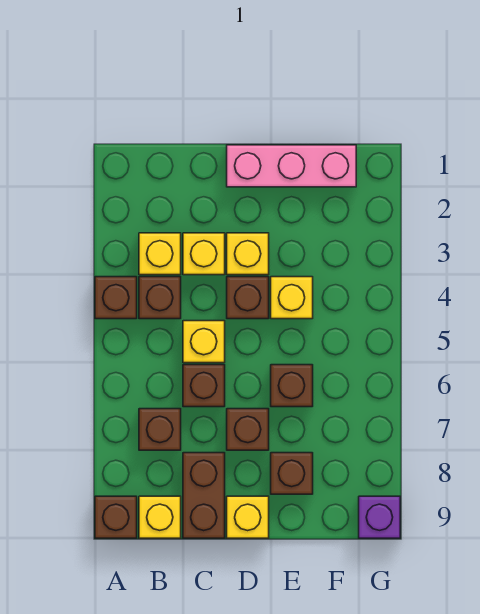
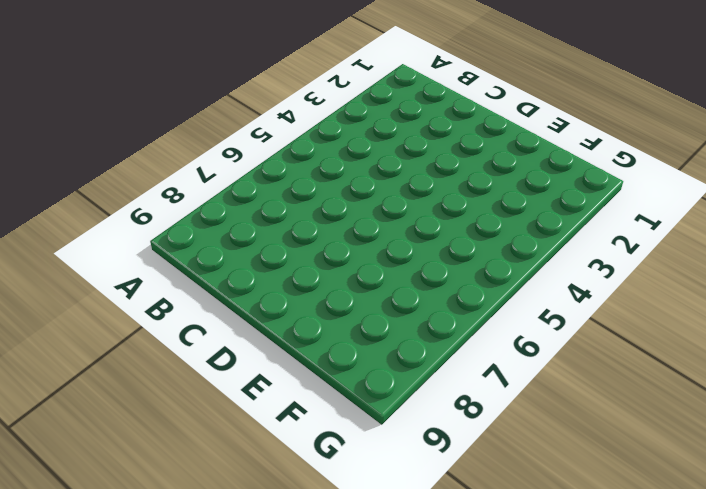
none -> brown 1x1 brick [95,277,137,319]
none -> brown 1x1 brick [95,496,137,538]
none -> yellow 1x1 brick [139,233,181,275]

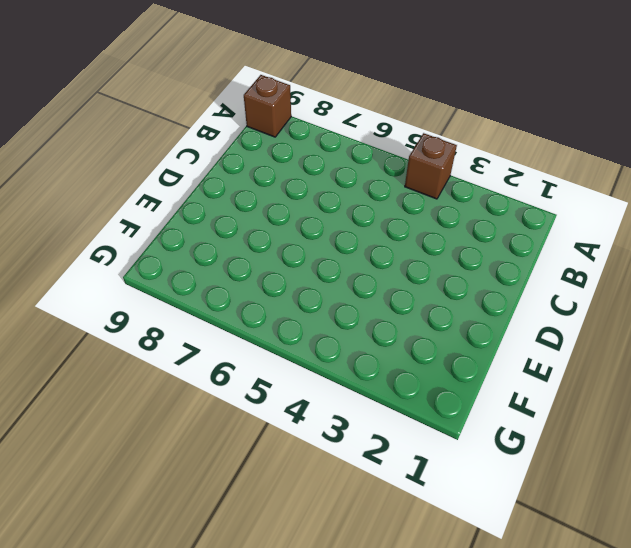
none -> yellow 1x1 brick [139,233,181,275]
none -> brown 1x1 brick [139,277,181,319]
none -> brown 1x1 brick [139,409,181,450]

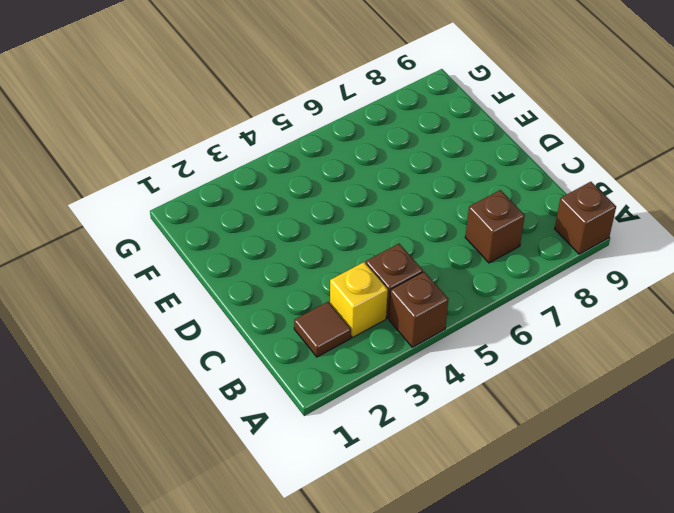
brown 1x1 tile [294,302,351,357] -> none
none -> yellow 1x1 brick [139,496,181,538]
none -> yellow 1x1 brick [183,233,225,275]
none -> yellow 1x1 brick [183,321,225,363]

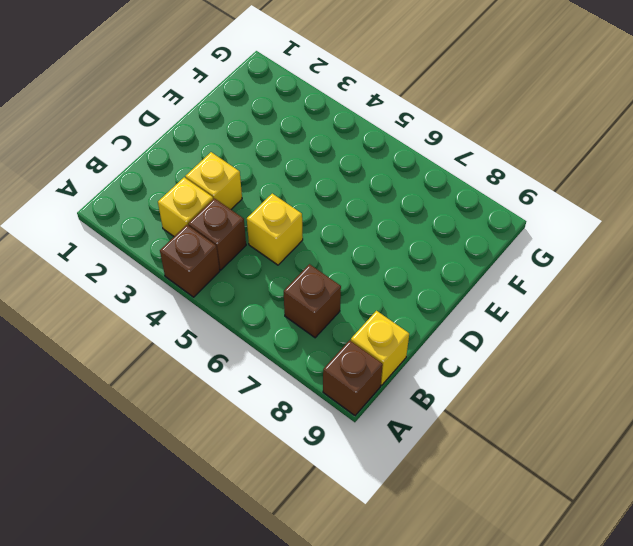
none -> brown 1x1 brick [183,365,225,407]
none -> brown 1x2 brick [183,453,225,538]
none -> pink 1x3 brick [227,145,356,187]

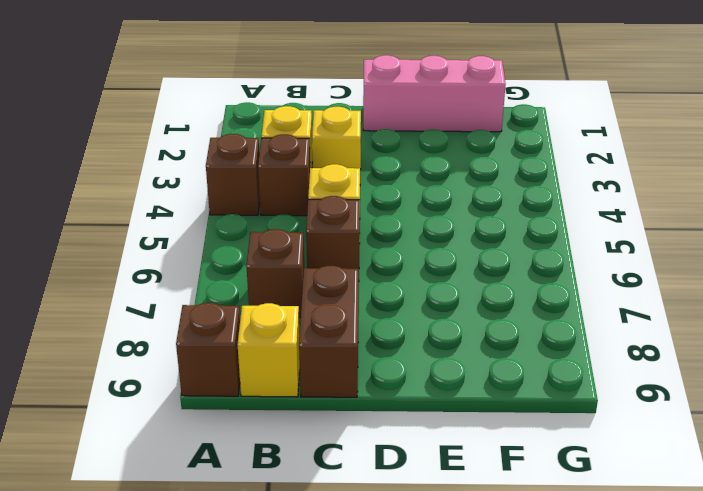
none -> yellow 1x1 brick [227,233,269,275]
none -> brown 1x1 brick [227,277,269,319]
none -> brown 1x1 brick [227,409,269,450]

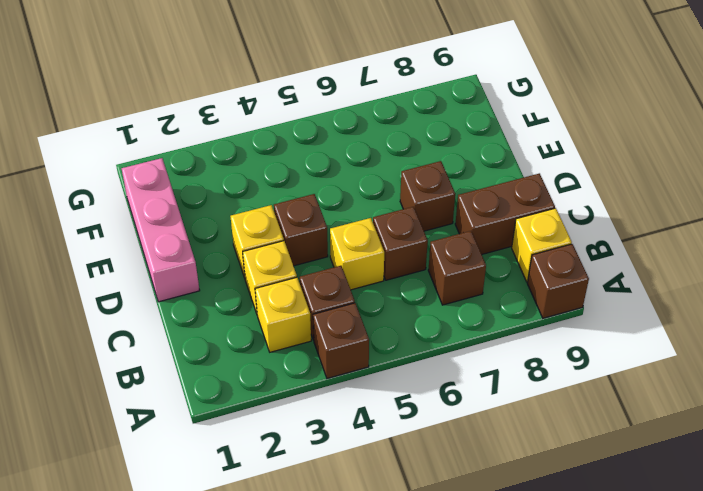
none -> yellow 1x1 brick [227,496,269,538]
none -> yellow 1x1 brick [271,277,313,319]
none -> brown 1x1 brick [271,365,313,407]

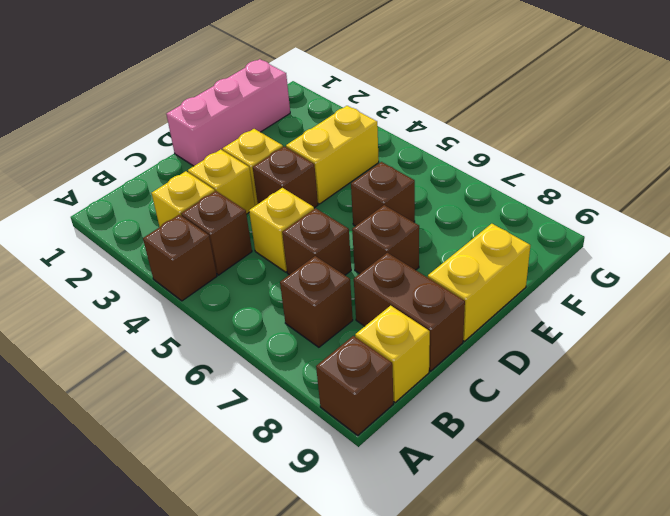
yellow 1x2 brick [428,224,530,341] -> yellow 1x1 brick [227,496,269,538]
yellow 1x2 brick [286,106,379,204] -> yellow 1x1 brick [271,277,313,319]
none -> brown 1x1 brick [271,453,313,494]
none -> purple 1x1 brick [359,496,400,538]

